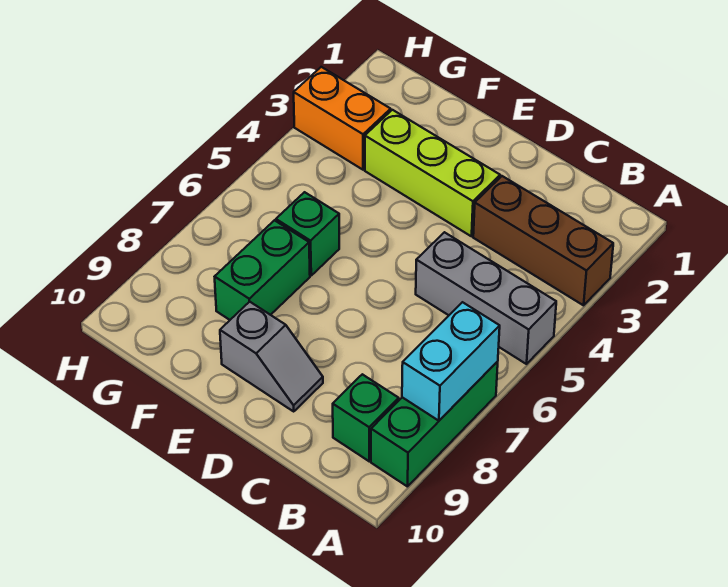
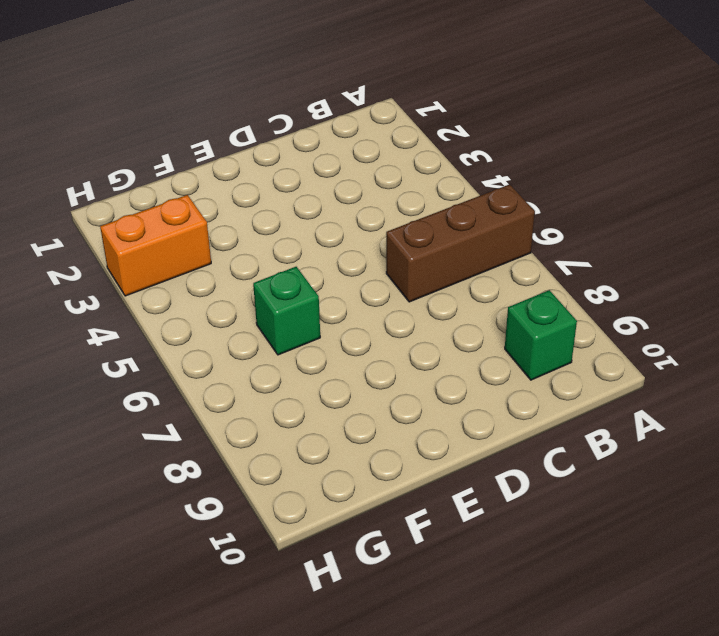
brown 1x3 brick [386,184,535,302] -> brown 1x3 brick moved to [473,176,613,305]
none -> grey 1x3 brick [416,232,556,364]
none -> green 1x3 brick [371,362,498,487]

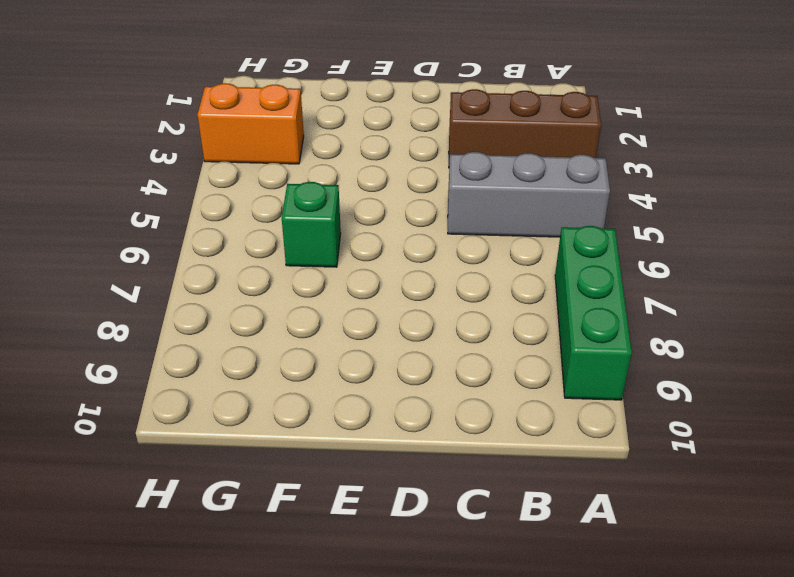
none -> green 1x1 brick [333,374,399,461]
none -> lime 1x3 brick [365,110,500,236]

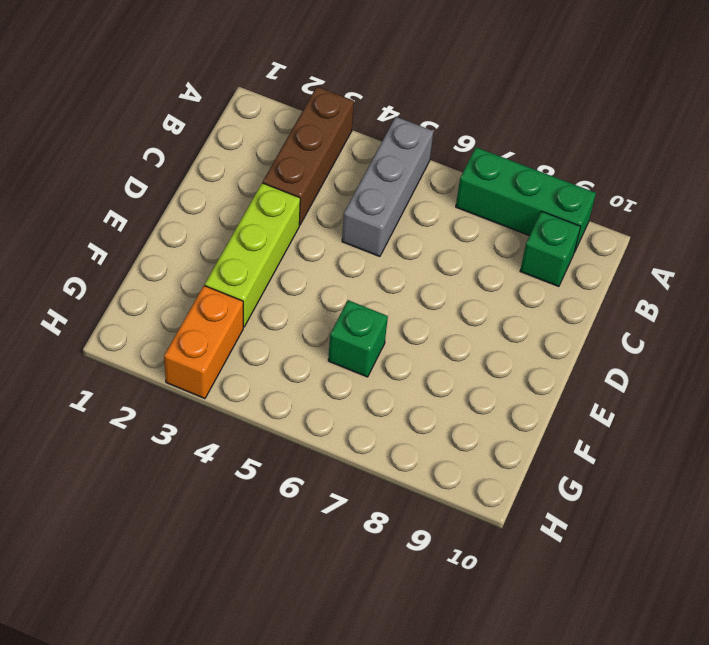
none -> grey 1x2 slope [220,302,323,411]
none -> green 1x2 brick [215,220,310,320]

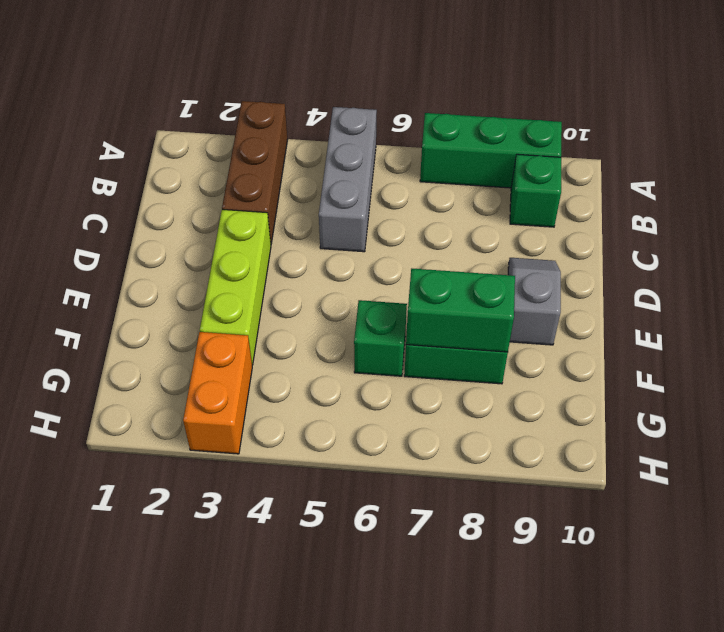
green 1x2 brick [406,269,515,352] -> none
none -> cyan 1x2 brick [402,302,500,421]

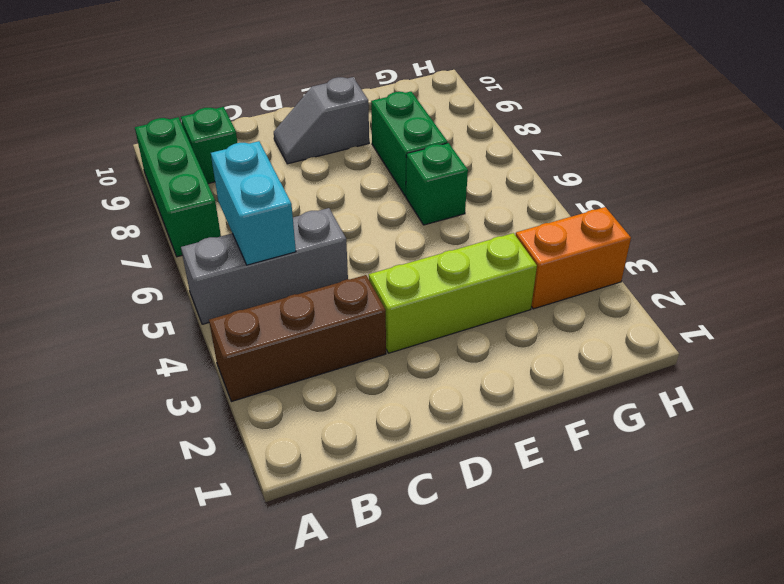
cyan 1x2 brick [211,141,296,265] -> cyan 1x2 brick moved to [402,302,500,421]

